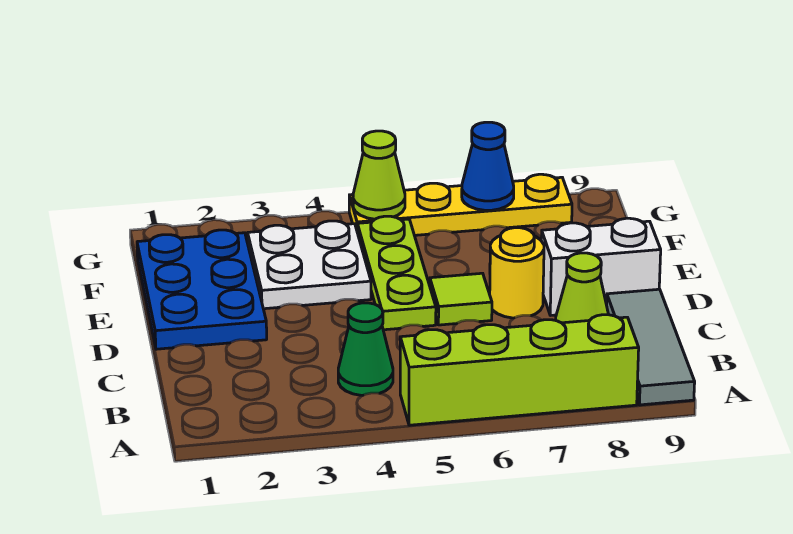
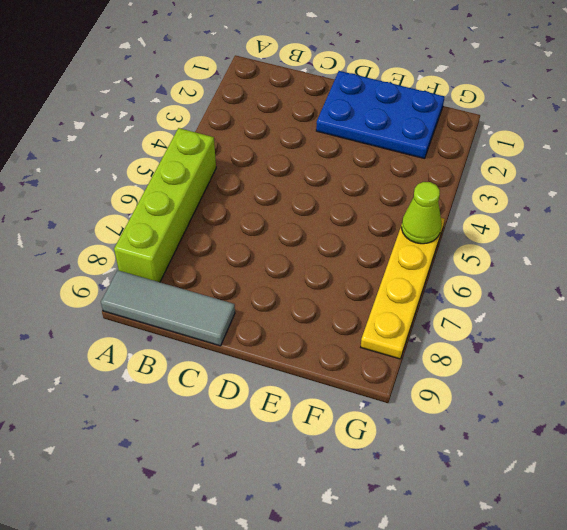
none -> green 1x1 cone [338,303,393,395]
none -> lime 1x1 cone [556,253,609,323]
none -> lime 1x3 plate [357,216,436,330]

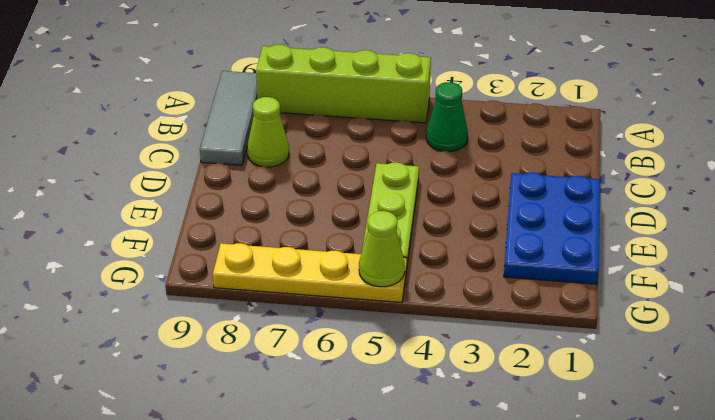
none -> lime 1x1 tile [430,273,492,325]
none -> yellow 1x1 round brick [490,228,544,318]
none -> white 1x2 brick [541,218,661,315]

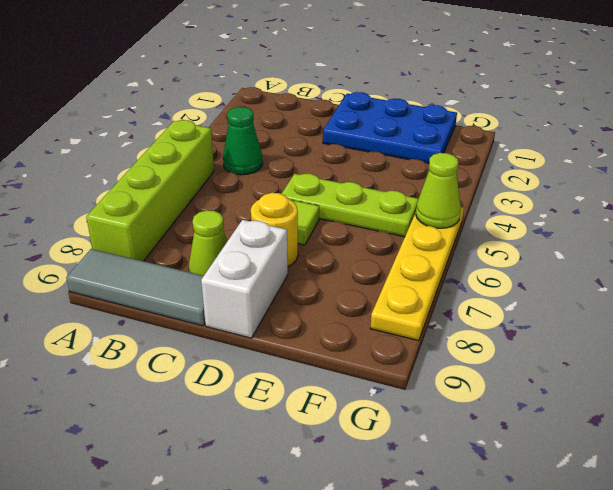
none -> white 2x2 plate [248,221,371,309]
none -> blue 1x1 cone [462,122,514,210]

